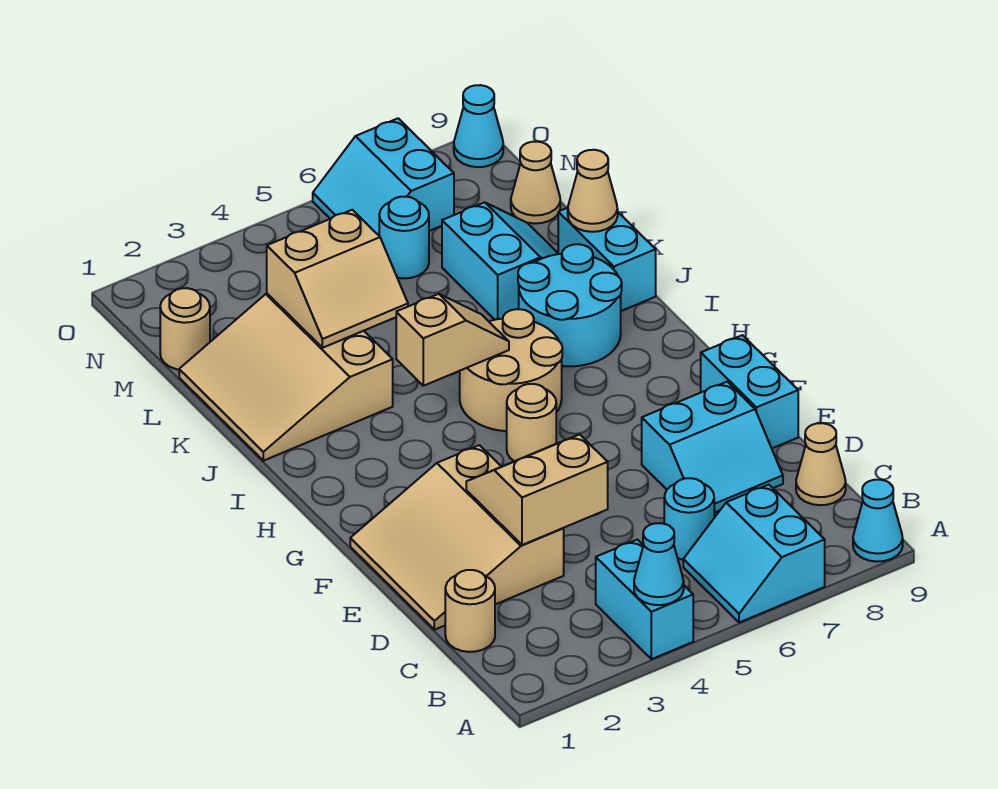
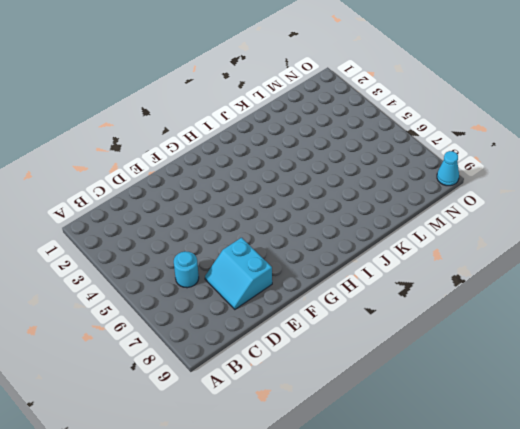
none -> cyan 1x2 brick [596,540,693,659]
none -> cyan 2x2 slope [683,485,825,623]
none -> cyan 1x1 cone [853,480,903,562]

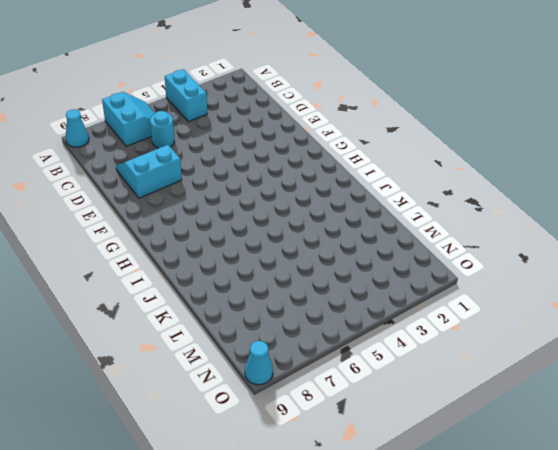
none -> tan 1x1 round brick [445,570,495,652]
none -> tan 1x1 cone [796,423,846,505]
none -> tan 3x3 slope [350,445,564,630]

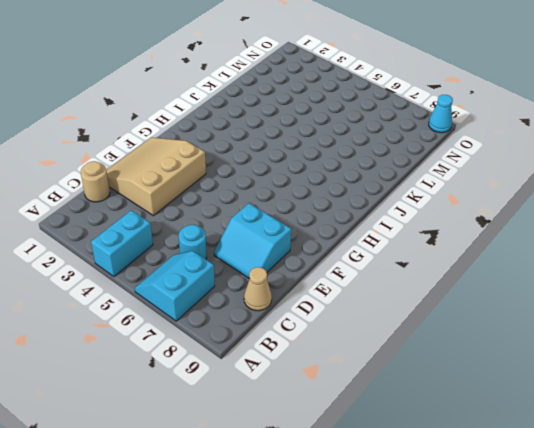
none -> cyan 1x1 cone [853,480,903,562]
none -> cyan 1x2 brick [701,335,798,448]
none -> tan 1x1 round brick [507,384,556,461]

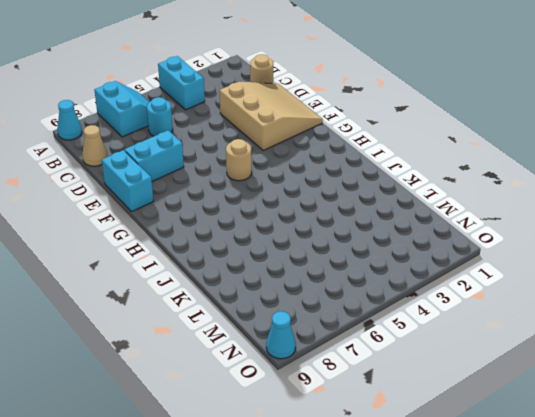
none -> tan 2x2 round brick [460,309,562,431]
none -> cyan 2x2 round brick [518,244,622,366]
none -> tan 3x3 slope [179,294,393,461]

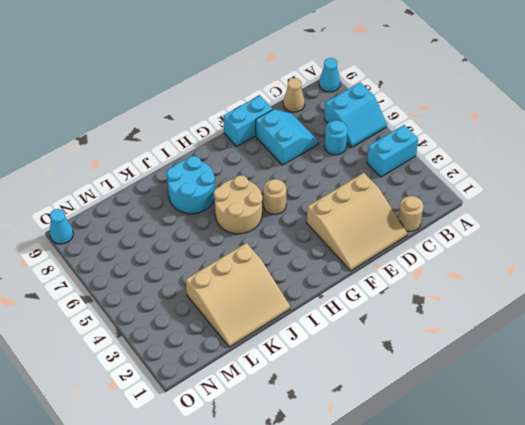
none -> cyan 1x2 brick [558,208,656,311]
none -> cyan 2x2 slope [442,202,558,320]
none -> tan 1x1 round brick [160,288,210,369]

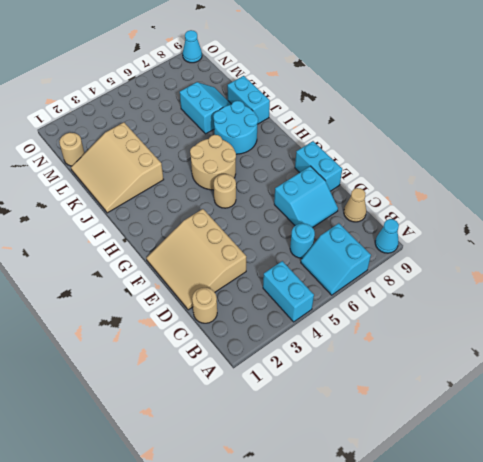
none -> cyan 1x1 round brick [379,197,429,278]
none -> tan 1x1 cone [511,142,560,224]
none -> cyan 2x2 slope [313,118,454,235]

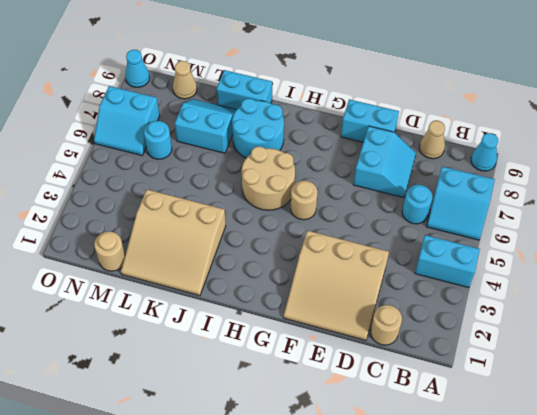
none -> cyan 1x1 cone [634,523,684,605]
none -> tan 2x2 slope [466,434,608,545]
none -> tan 1x2 slope [396,294,509,386]

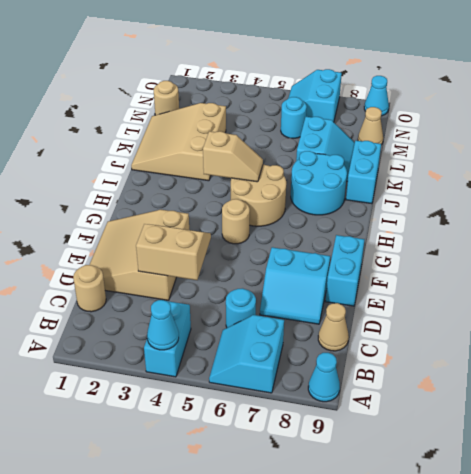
none -> tan 2x2 slope [267,210,408,348]
none -> tan 1x1 cone [568,150,618,232]

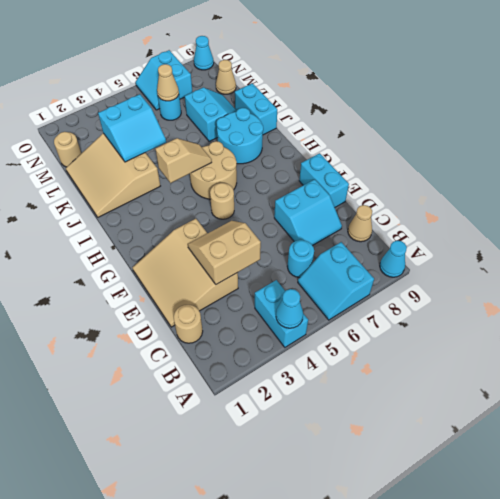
cyan 2x2 slope [98,94,166,162] -> tan 2x2 slope [267,210,408,348]
tan 1x1 cone [157,64,179,101] -> tan 1x1 cone moved to [568,150,618,232]

